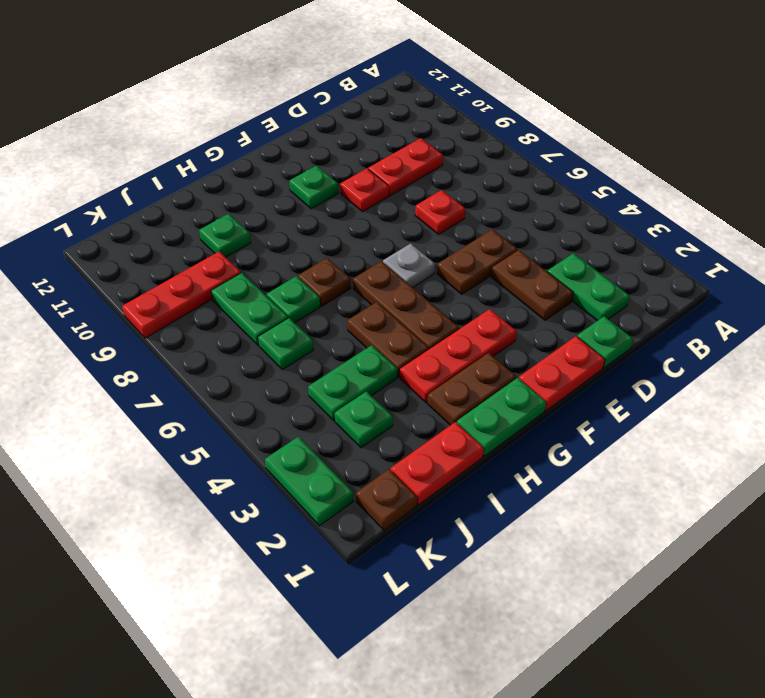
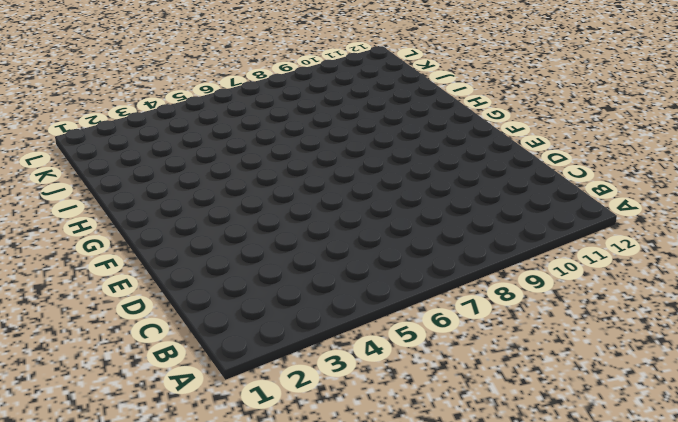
none -> green 1x2 plate [547,253,630,321]
none -> red 1x2 plate [368,138,443,195]
none -> green 1x1 plate [577,316,633,368]

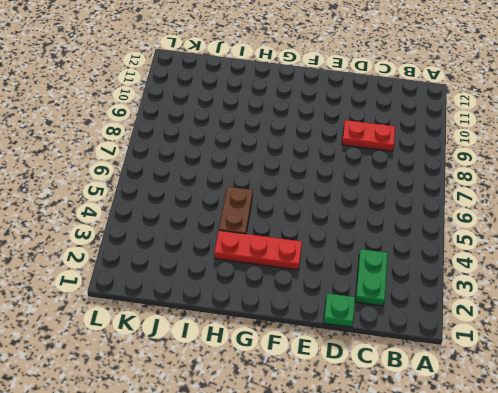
none -> brown 1x2 plate [491,250,573,320]
none -> brown 1x2 plate [437,229,518,294]
none -> red 1x1 plate [415,190,465,234]

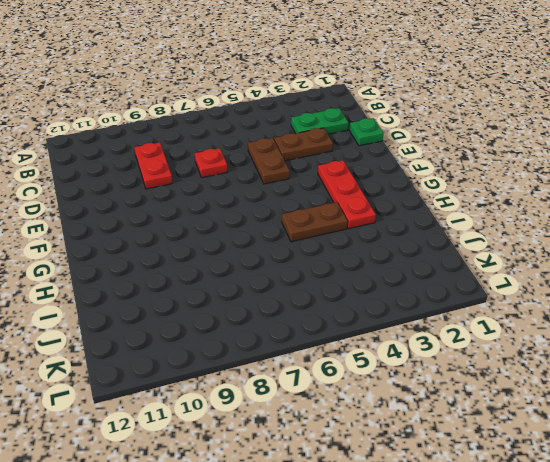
none -> red 1x2 plate [519,336,605,411]
none -> red 1x1 plate [340,169,389,212]
none -> grey 1x1 plate [383,243,435,288]

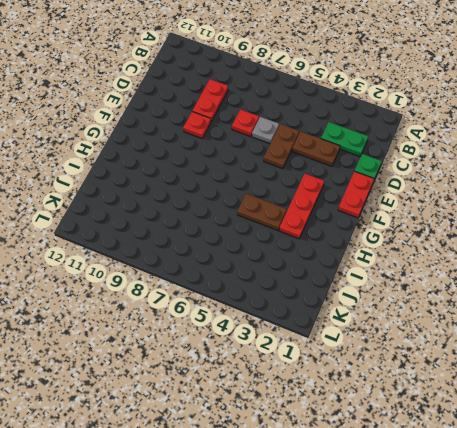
grey 1x1 plate [252,117,279,144] -> grey 1x1 plate moved to [383,243,435,288]
none -> green 1x1 plate [289,166,338,209]
none -> green 1x2 plate [457,378,546,456]
none -> brown 1x2 plate [428,353,516,425]

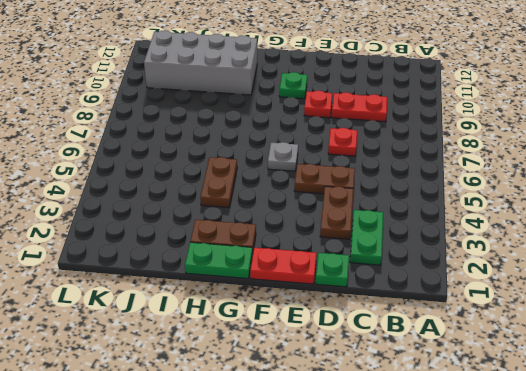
grey 2x4 brick [144,30,257,95] -> green 1x1 plate [199,214,251,257]
none -> red 1x3 plate [400,309,517,403]
none -> brown 1x3 plate [353,261,459,349]
none -> brown 1x1 plate [298,258,351,306]

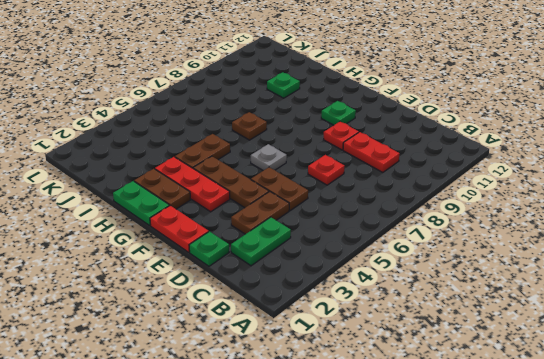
brown 1x3 plate [193,156,269,208] -> brown 1x3 plate turned to [353,261,459,349]
none -> red 1x2 plate [391,422,484,505]
none -> green 1x2 plate [308,345,397,421]
none -> green 1x1 plate [267,276,320,323]

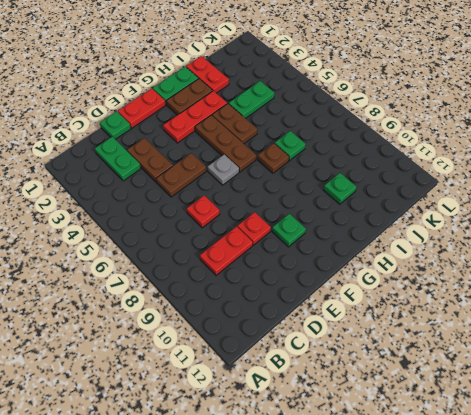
red 1x2 plate [186,56,229,93] -> red 1x2 plate turned to [391,422,484,505]
none -> green 1x1 plate [335,391,393,448]
none -> green 1x1 plate [258,318,313,370]
none -> green 1x2 plate [211,273,288,345]

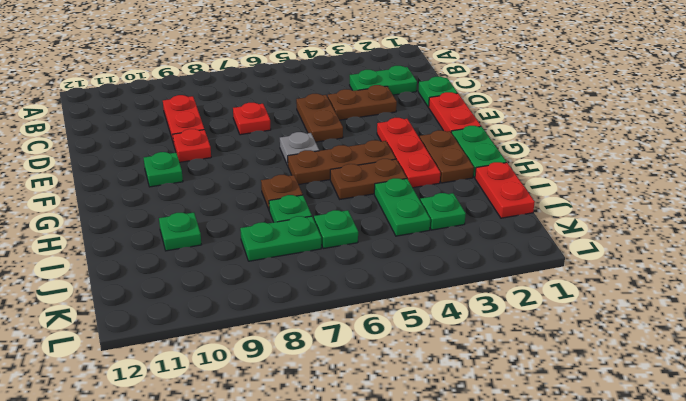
none -> red 1x3 plate [122,252,241,338]
none -> brown 1x1 plate [356,469,417,530]
none -> green 1x2 plate [265,437,353,526]

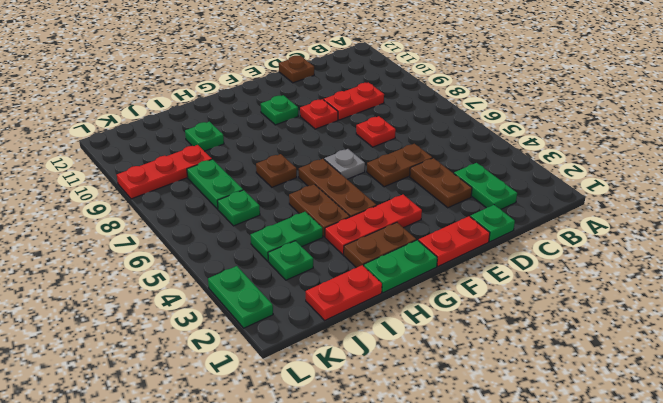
brown 1x1 plate [279,56,314,83] -> brown 1x1 plate moved to [356,469,417,530]
none -> green 1x1 plate [267,276,320,323]

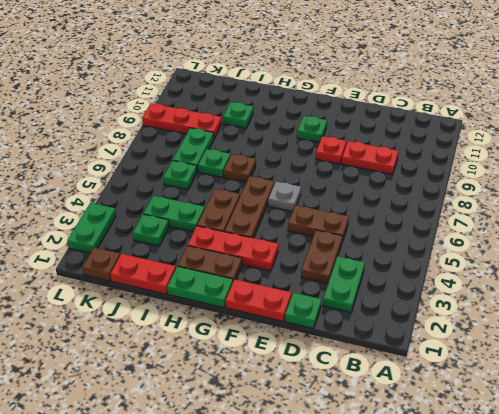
none -> red 1x1 plate [415,190,465,234]

